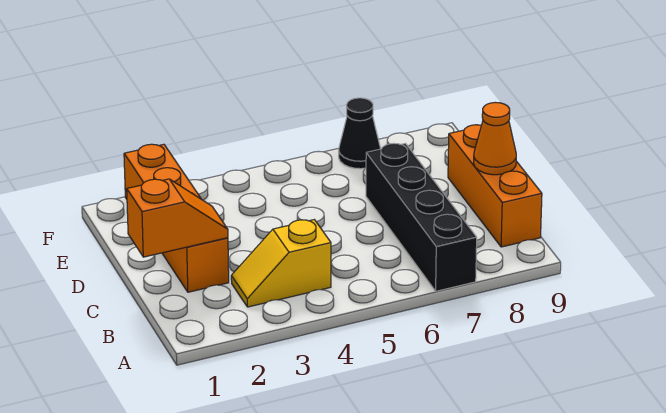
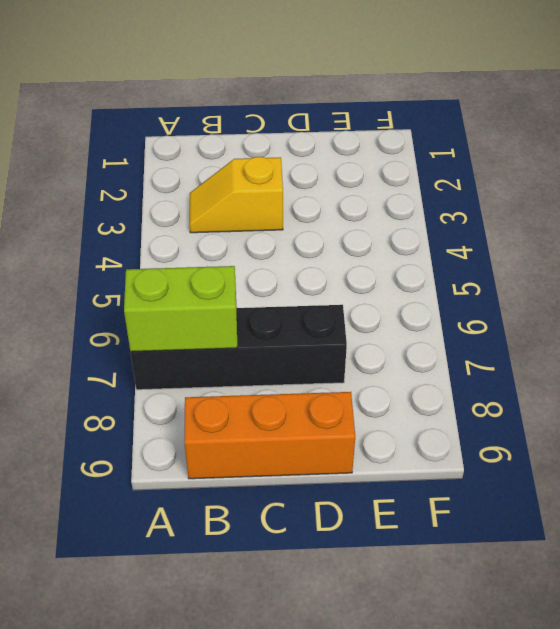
lime 1x2 brick [124,266,237,352] -> none
yellow 1x2 slope [190,157,283,233] -> yellow 1x2 slope turned to [231,220,331,307]
none -> orange 1x4 brick [124,144,229,292]
none -> black 1x1 cone [339,98,381,169]

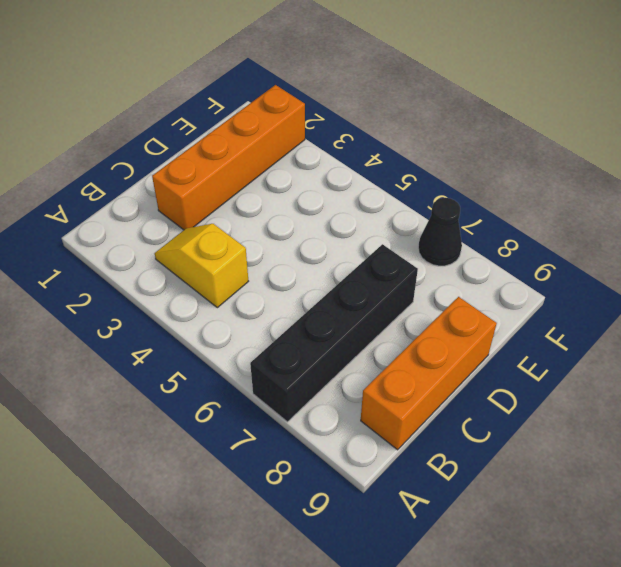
none -> orange 1x2 slope [127,179,228,257]
none -> orange 1x1 cone [474,102,516,175]

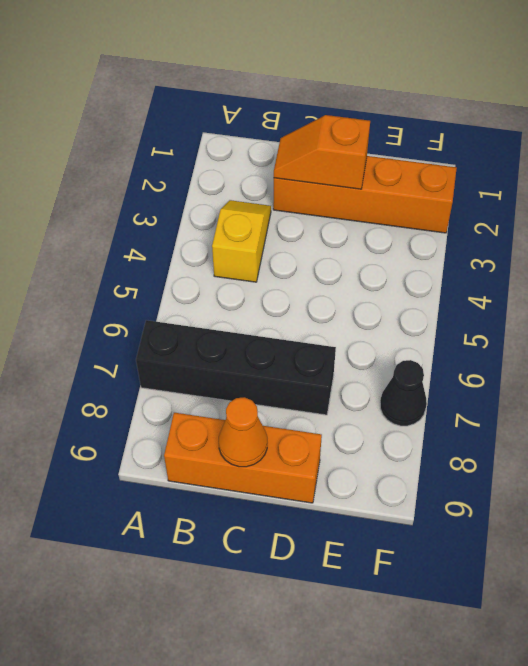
orange 1x2 slope [274,115,370,189] -> orange 1x2 slope turned to [127,179,228,257]

